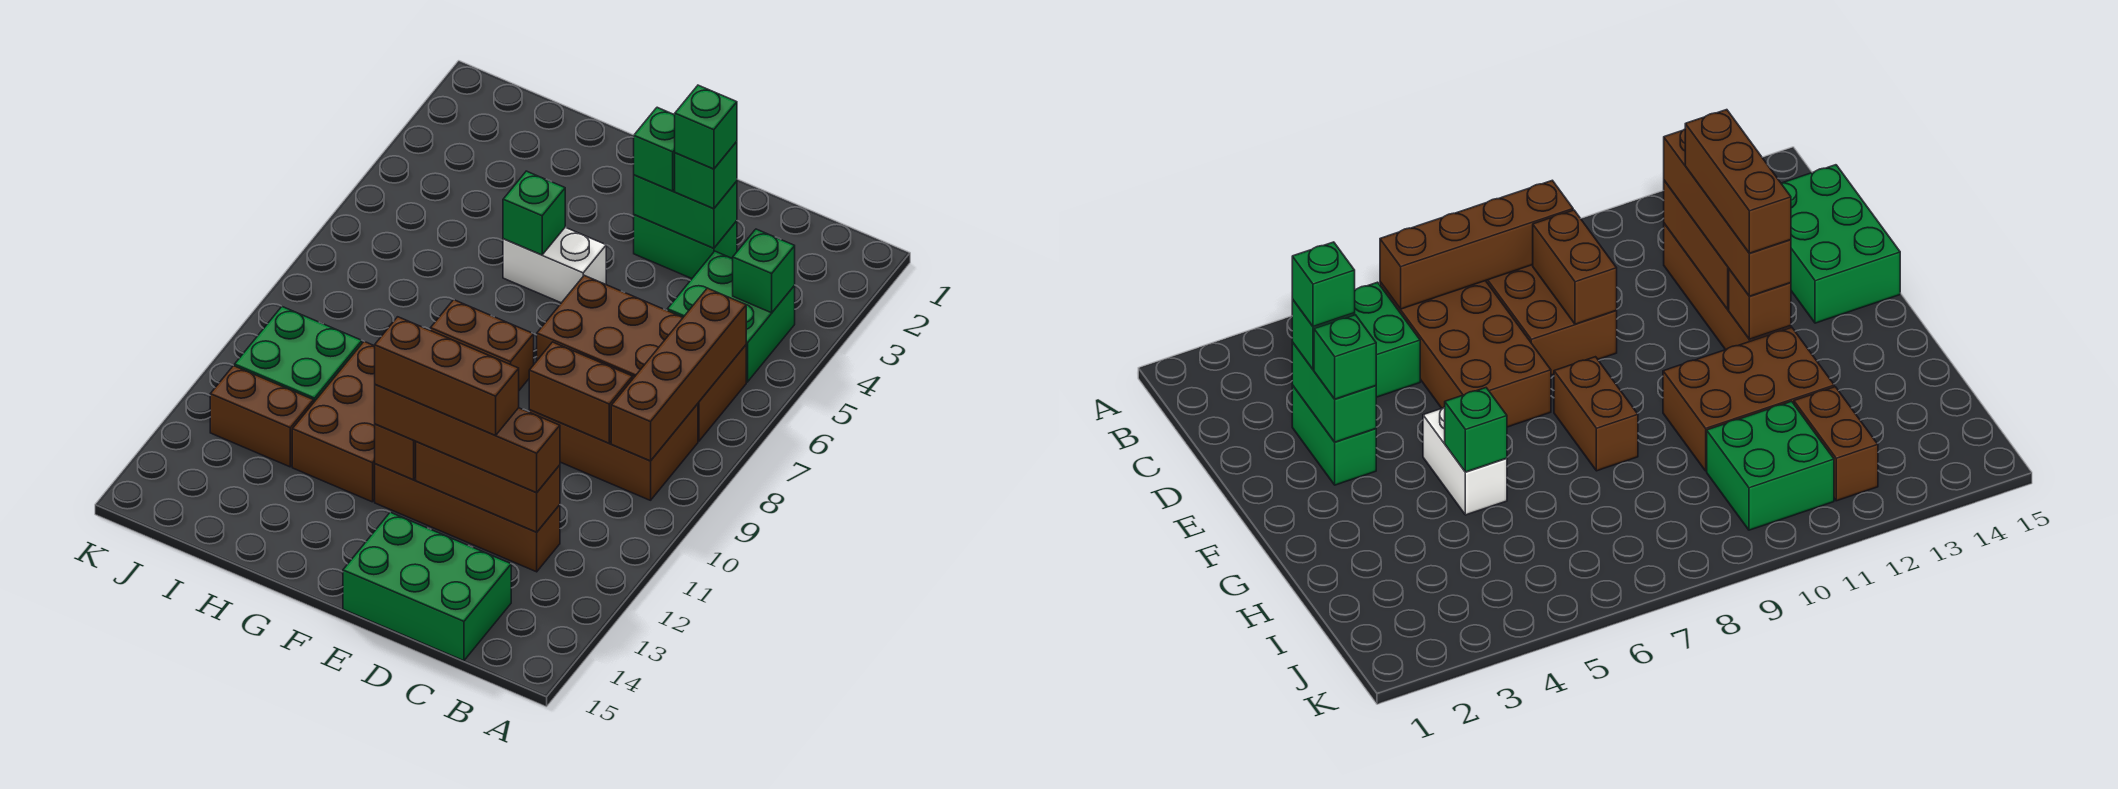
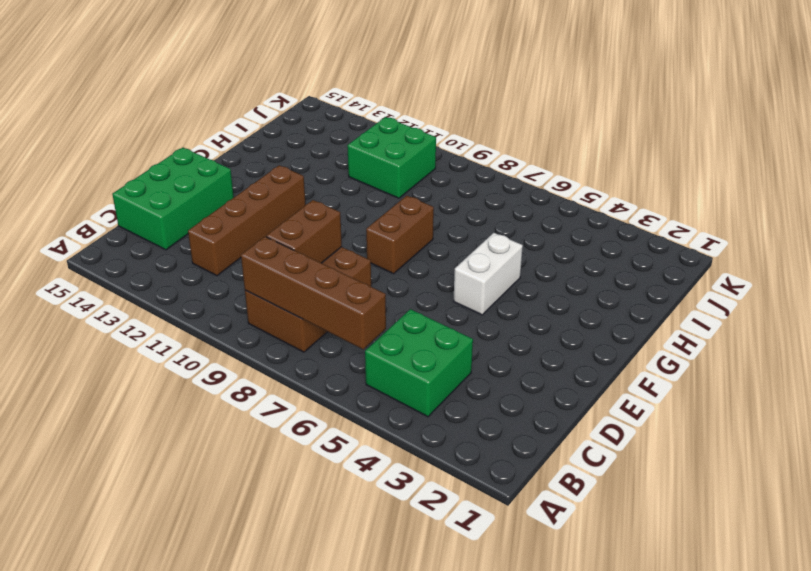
none -> brown 2x4 brick [537,275,746,441]
none -> green 1x2 brick [634,215,737,278]
none -> brown 2x3 brick [292,342,375,502]

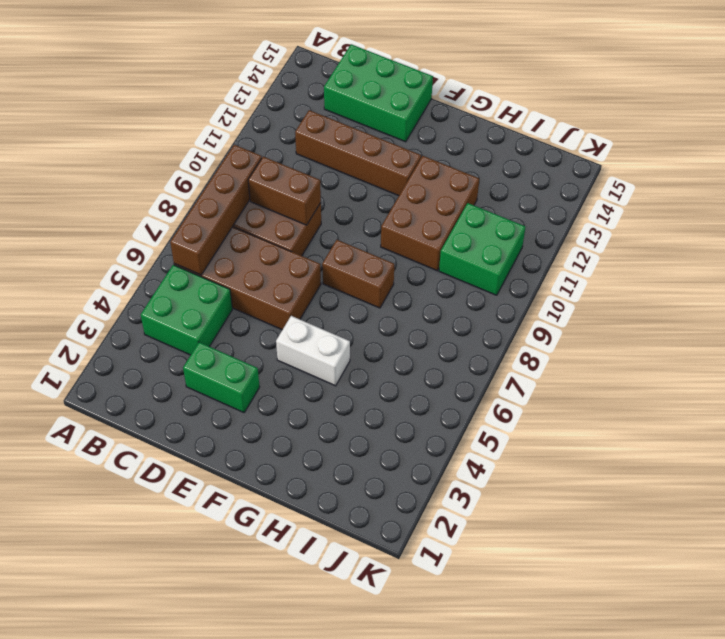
none -> brown 1x2 brick [210,366,314,467]
none -> green 1x1 brick [733,229,795,313]
none -> brown 1x3 brick [416,442,560,532]

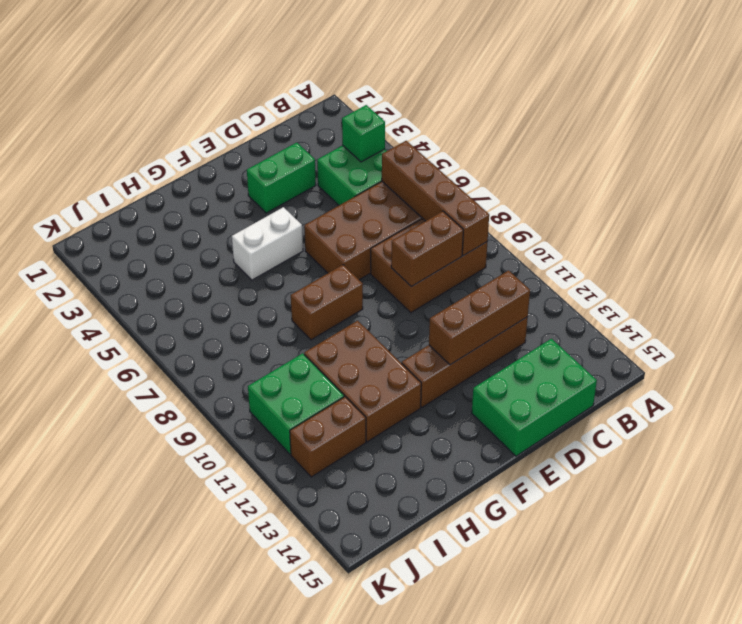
none -> green 1x2 brick [634,175,737,248]
none -> brown 1x1 brick [375,424,416,480]
none -> green 1x1 brick [503,171,565,255]

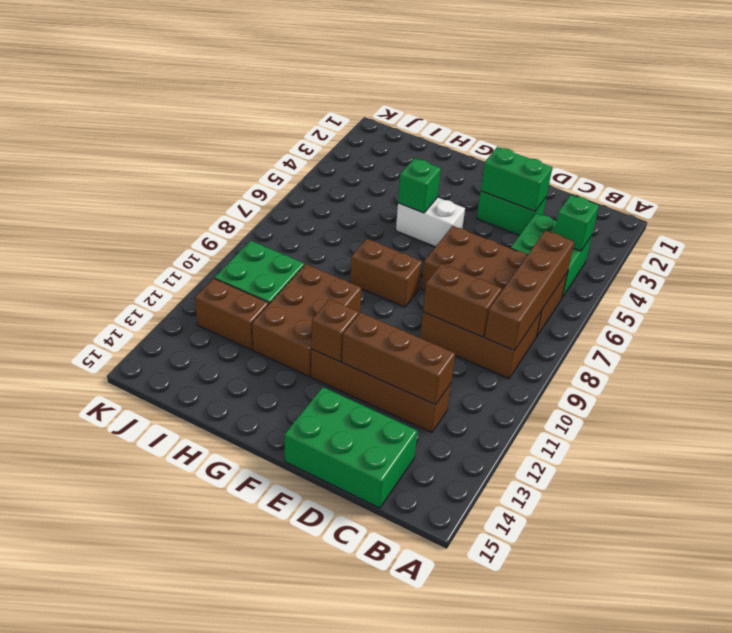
none -> brown 1x4 brick [375,384,560,492]
none -> green 1x1 brick [675,142,737,209]
none -> green 1x1 brick [634,107,675,191]

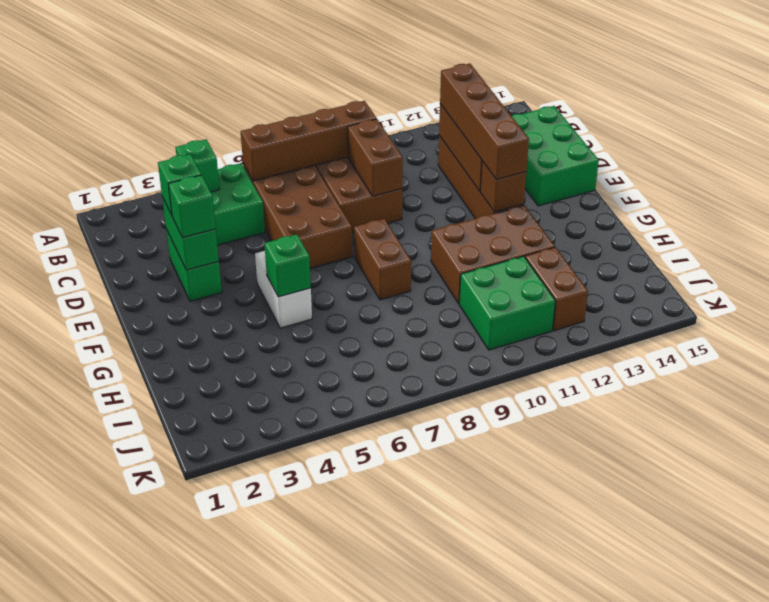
none -> green 1x1 brick [675,85,737,169]
none -> brown 1x3 brick [375,317,519,435]

